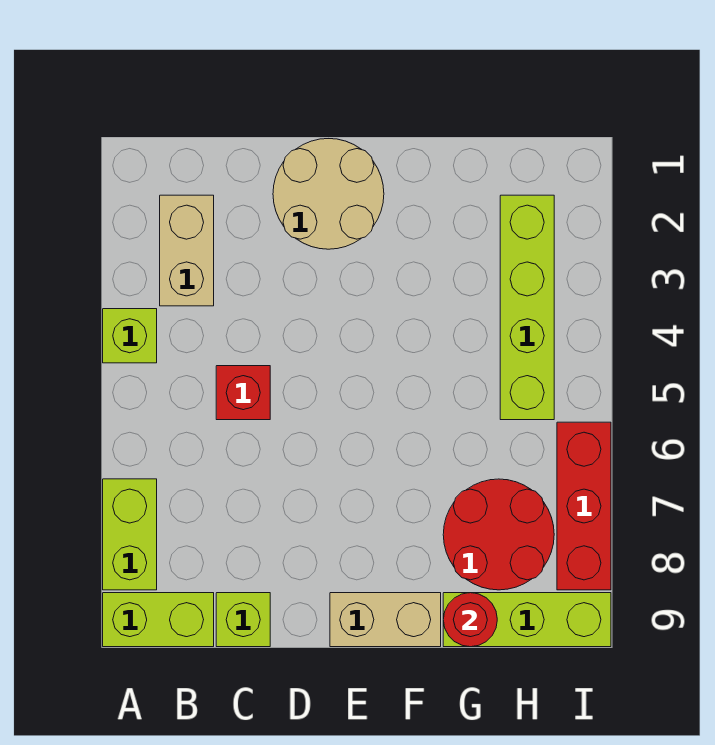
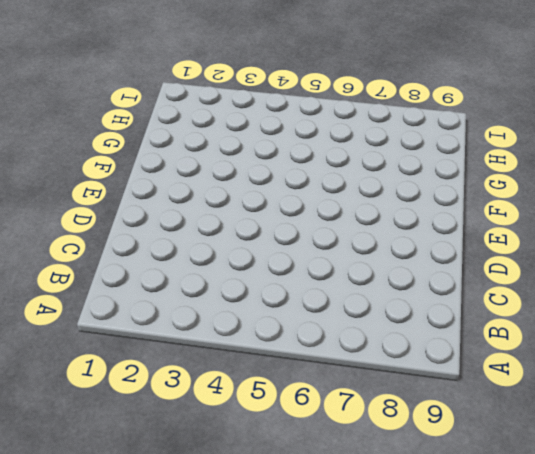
none -> lime 1x1 brick [103,309,157,363]
none -> lime 1x2 brick [103,479,157,590]
none -> lime 1x2 brick [103,593,214,647]

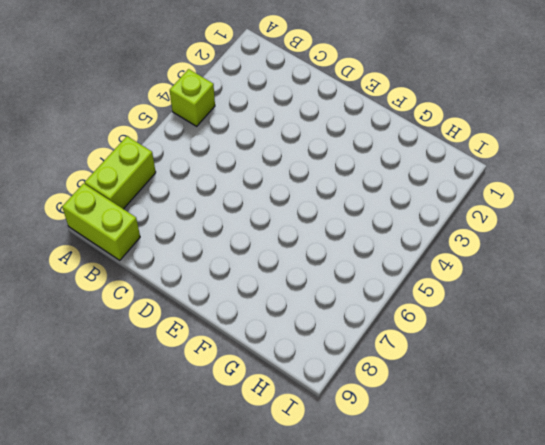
none -> tan 1x2 brick [160,195,214,306]
none -> red 1x1 brick [216,366,270,420]
none -> lime 1x1 brick [216,593,270,647]

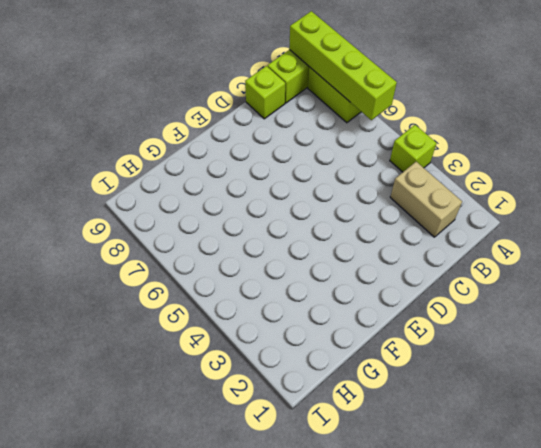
lime 1x4 brick [289,11,397,120] -> lime 1x4 brick moved to [500,195,554,420]
none -> red 1x1 brick [216,366,270,420]
none -> tan 2x2 round brick [273,139,384,249]
none -> tan 1x2 brick [330,593,441,647]

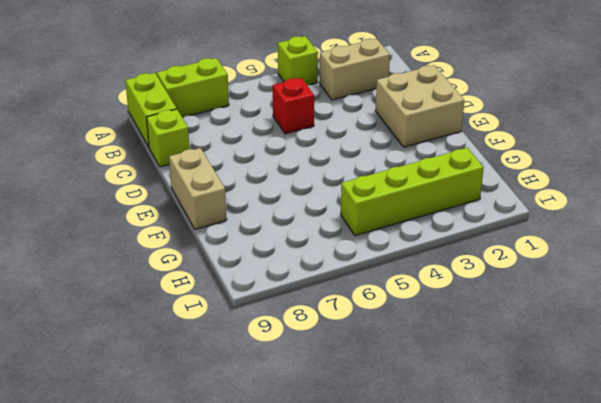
tan 2x2 brick [375,65,464,147] -> tan 2x2 round brick [273,139,384,249]
none -> red 2x2 round brick [443,479,554,590]
none -> lime 1x3 brick [443,593,611,647]
none -> red 1x3 brick [557,422,611,590]

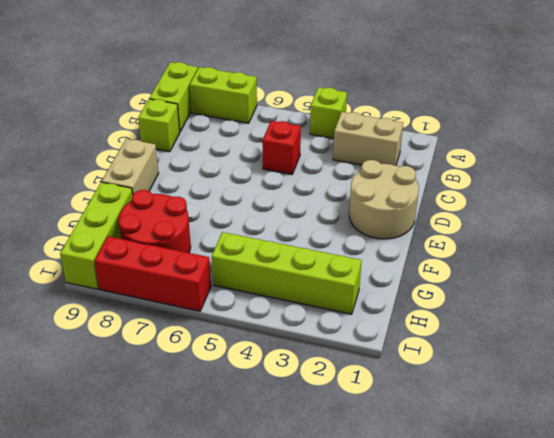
none -> red 1x1 round brick [443,593,497,647]

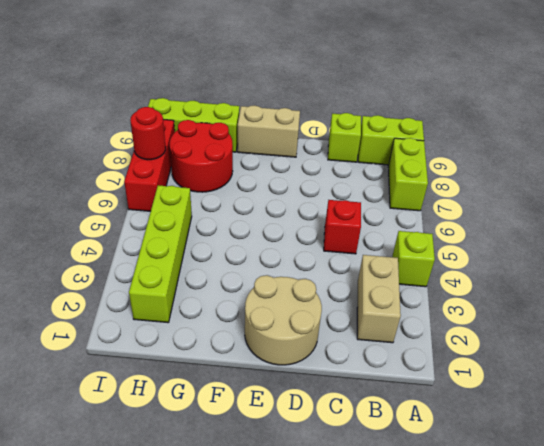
red 1x1 round brick [130,107,166,160] -> red 1x1 round brick moved to [443,593,497,647]

